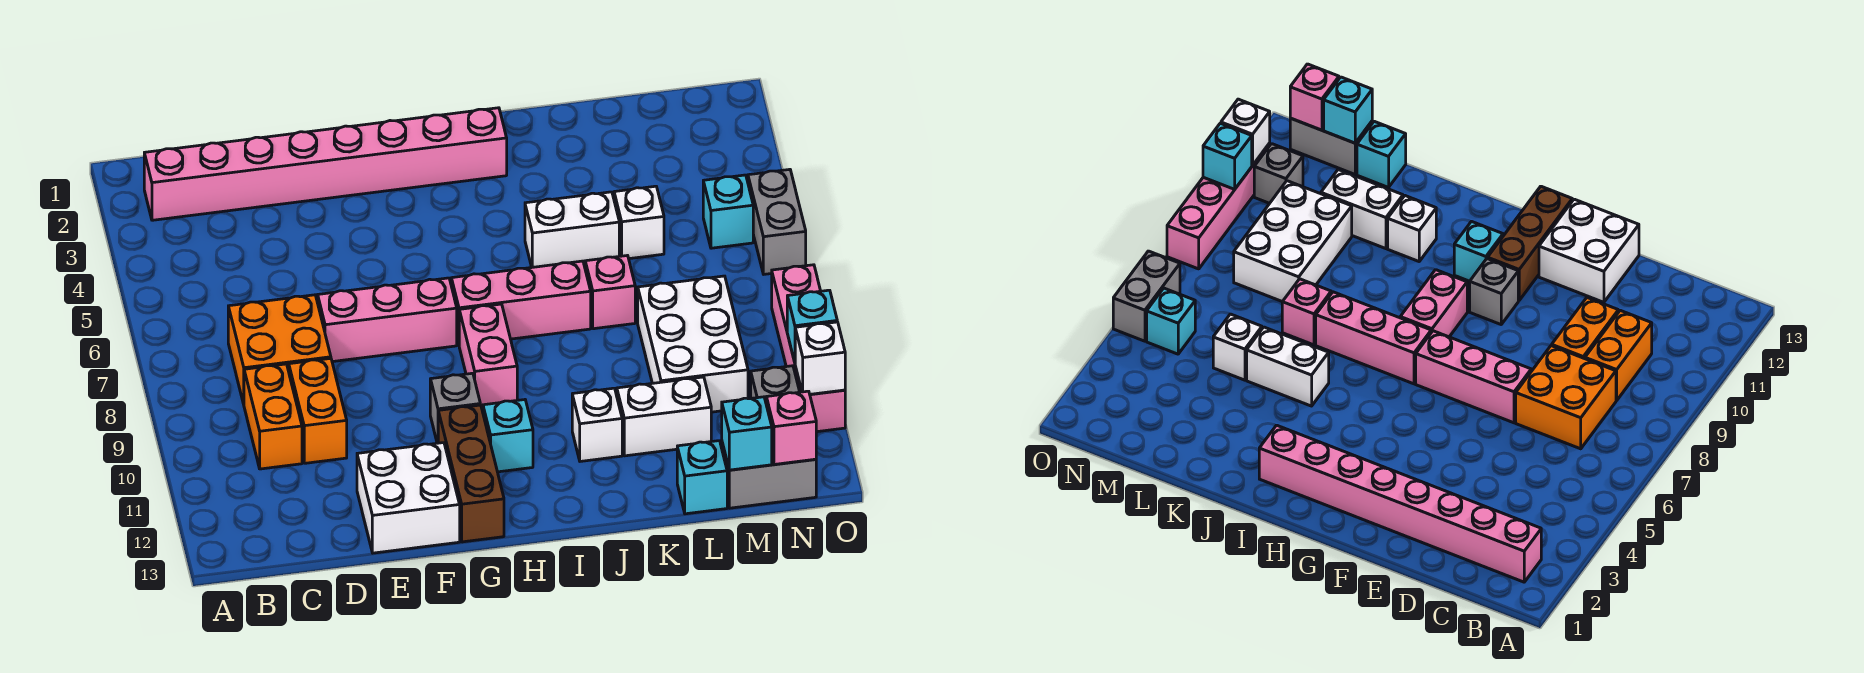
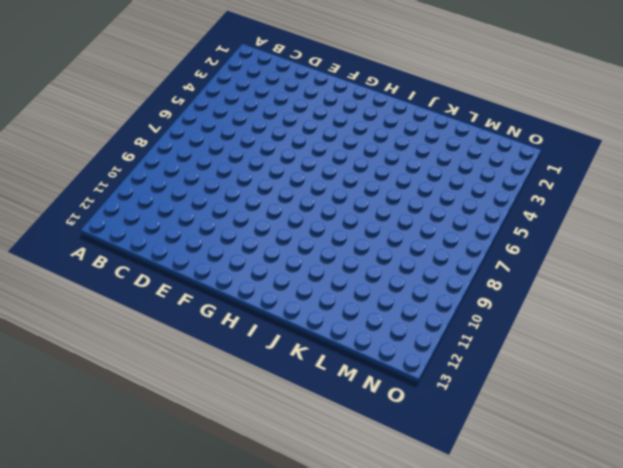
none -> pink 1x8 brick [144,108,507,220]
none -> orange 2x2 brick [228,295,331,404]
none -> orange 1x2 brick [244,364,302,469]

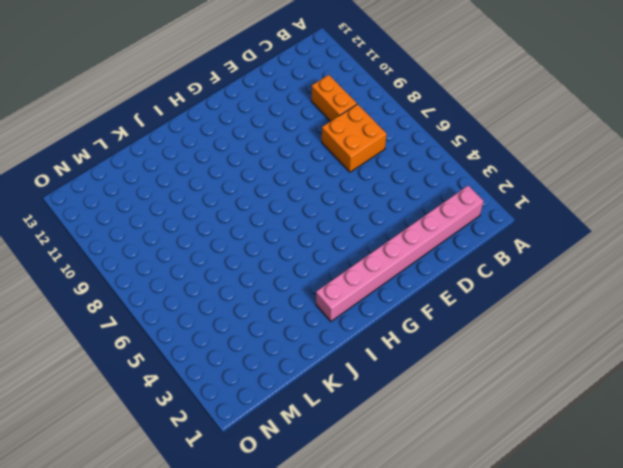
none -> orange 1x2 brick [289,358,347,463]
none -> pink 1x3 brick [318,278,457,362]
none -> white 2x2 brick [357,443,460,553]

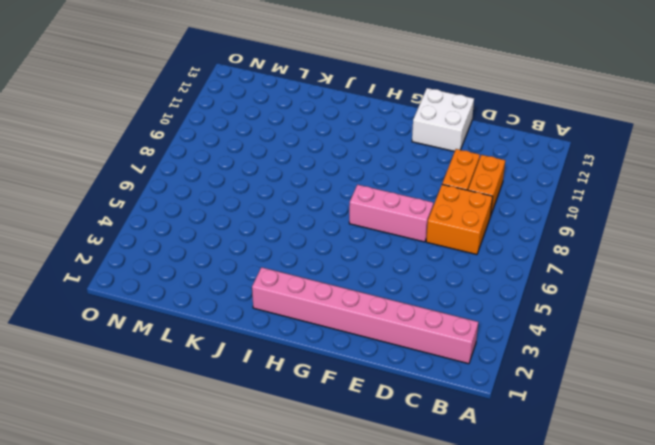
none -> grey 1x1 brick [430,373,480,443]
none -> brown 1x3 brick [438,405,504,542]
none -> pink 1x3 brick [451,261,591,344]

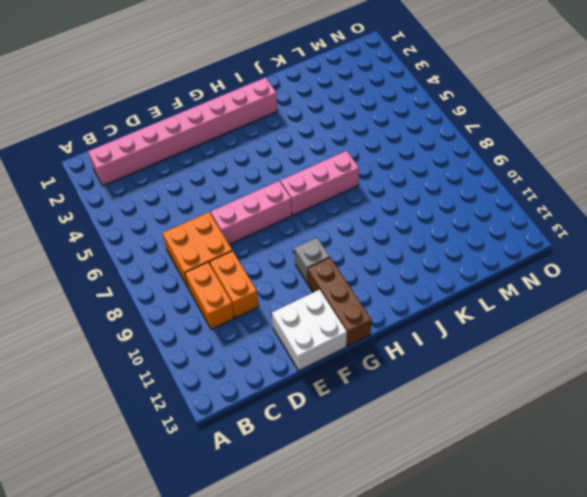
none -> pink 1x2 brick [459,304,517,408]
none -> cyan 1x1 brick [483,400,533,472]
none -> white 1x2 brick [525,192,619,267]

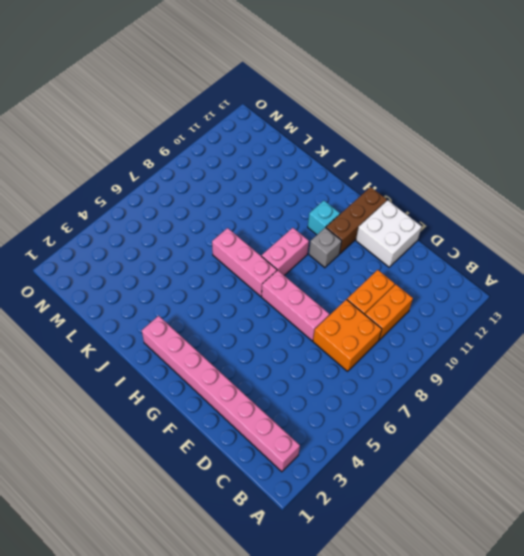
none -> white 1x2 brick [525,192,619,267]
none -> white 1x1 brick [572,388,622,461]
none -> pink 1x1 brick [585,256,635,329]

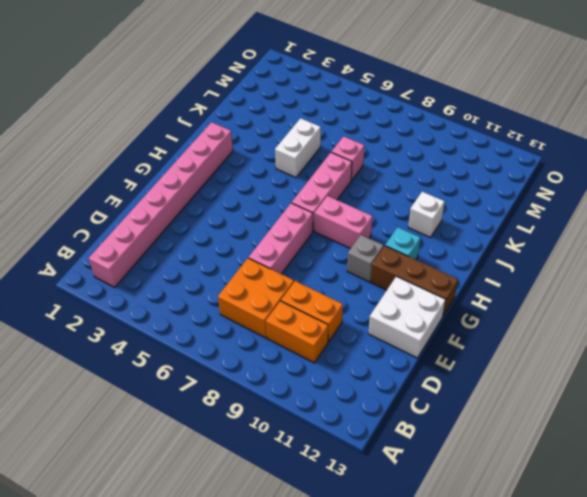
none -> white 1x2 brick [617,377,711,456]
none -> white 1x1 brick [614,186,664,259]
none -> white 2x3 brick [638,276,748,412]

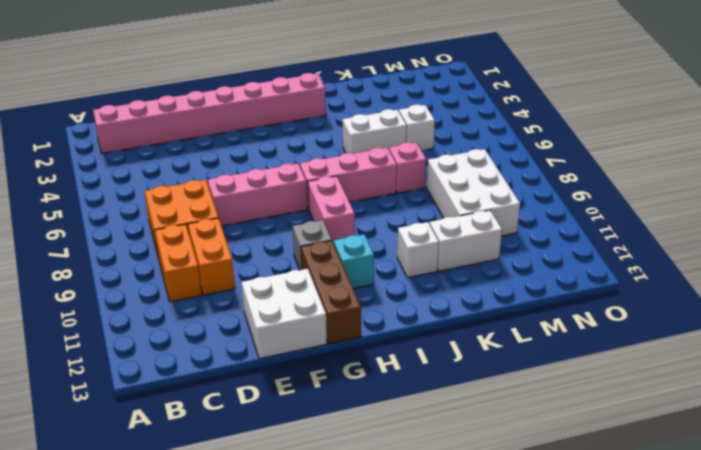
none -> cyan 1x1 brick [677,441,727,514]
none -> grey 1x2 brick [722,443,816,508]
none -> cyan 1x1 brick [703,175,753,248]

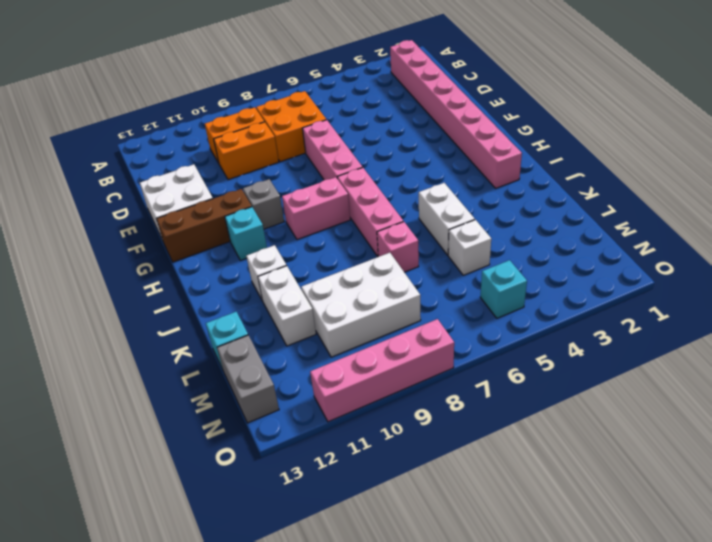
none -> grey 1x1 brick [751,366,800,402]
none -> grey 1x2 brick [748,169,806,274]
none -> cyan 1x1 brick [722,397,772,470]

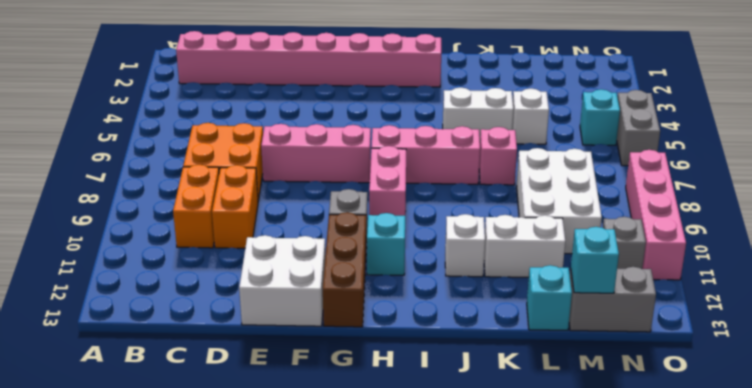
none -> pink 1x1 brick [766,391,816,464]
none -> cyan 1x1 brick [787,290,837,362]
none -> white 1x1 brick [795,322,845,394]

